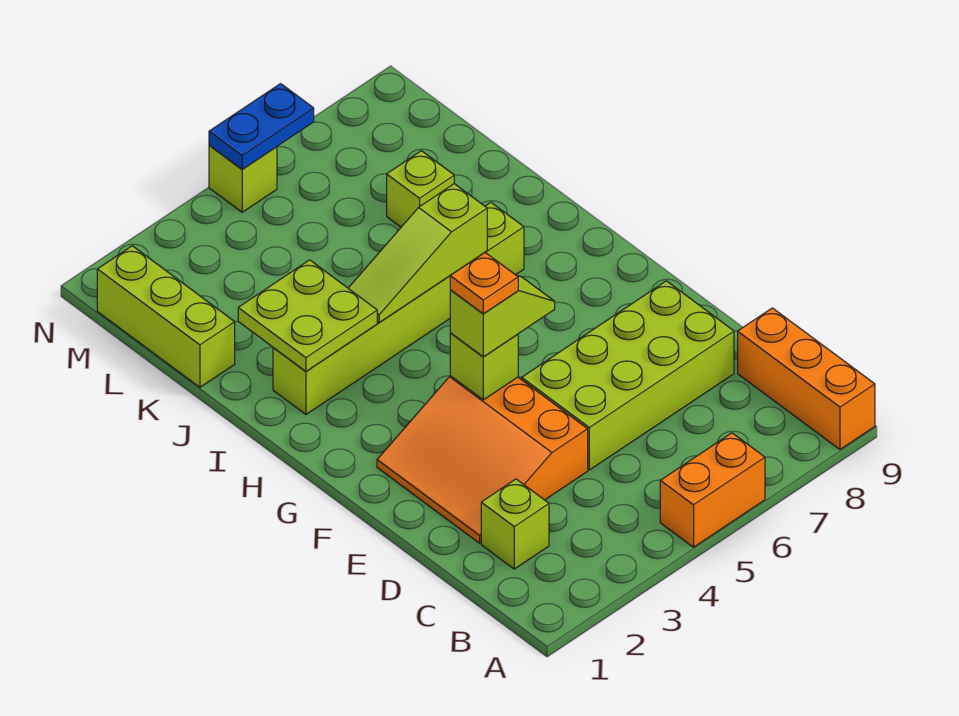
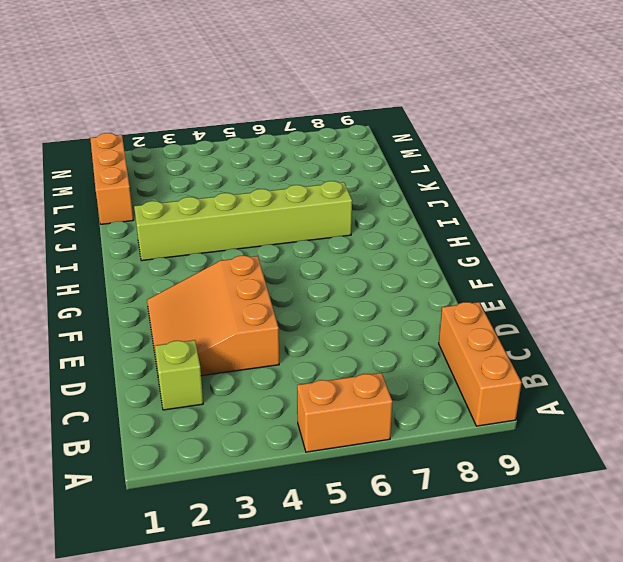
orange 1x3 brick [90,133,133,224] -> lime 1x3 brick [97,246,235,387]
none -> lime 2x4 brick [522,281,734,470]
none -> lime 1x1 brick [387,151,454,227]
none -> lime 1x1 brick [209,146,277,212]

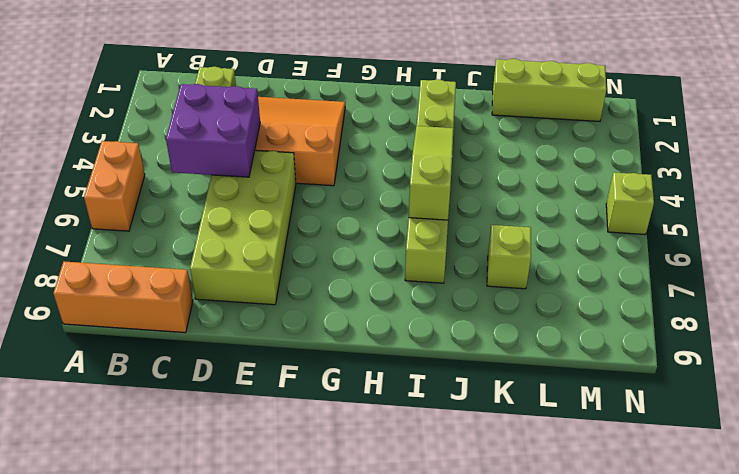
purple 2x2 brick [166,84,260,177] -> none
none -> lime 1x1 brick [450,333,518,400]
none -> lime 2x2 plate [238,260,377,371]
none -> blue 1x2 plate [209,84,314,169]

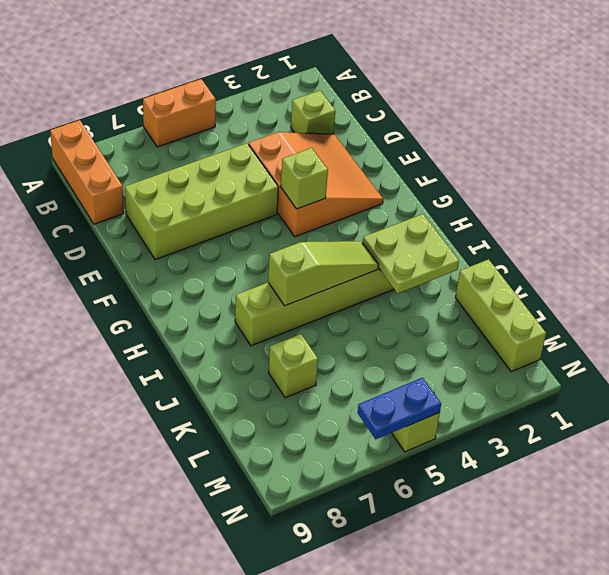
none -> lime 1x2 slope [450,275,555,357]
none -> orange 1x1 plate [450,253,518,314]

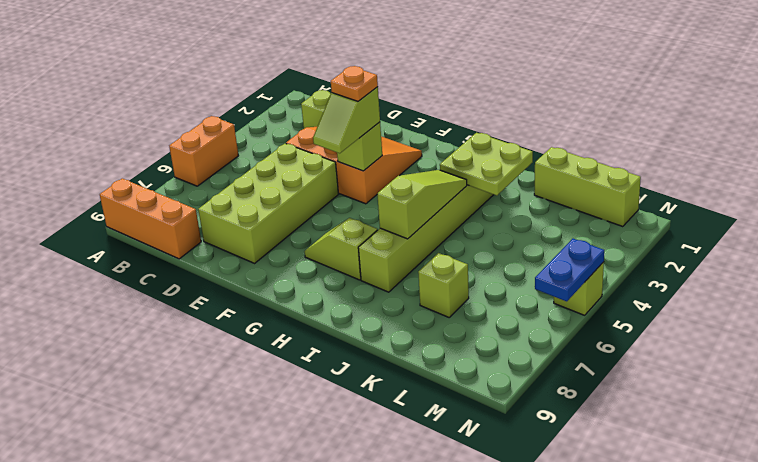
lime 1x2 slope [304,218,377,280] -> none

